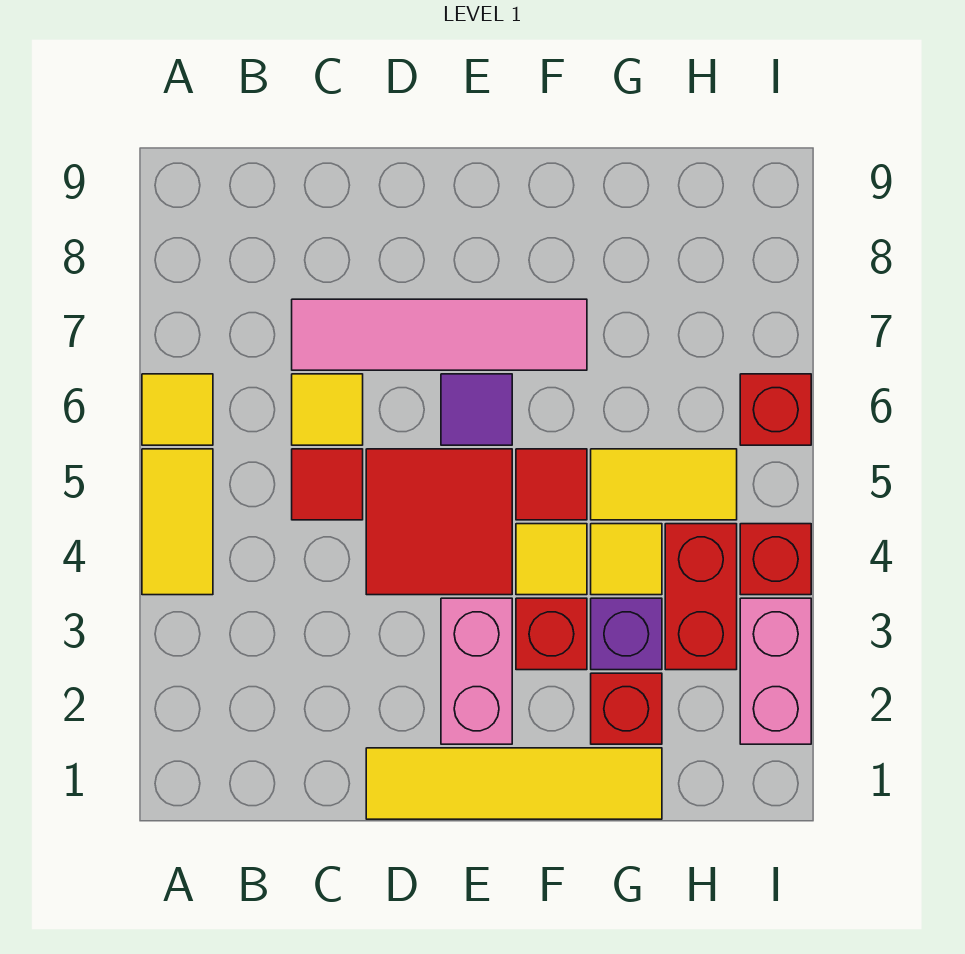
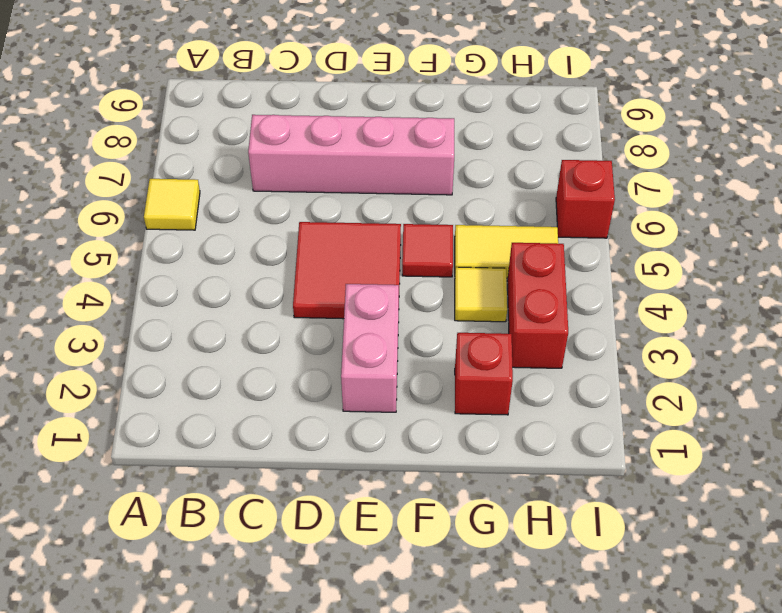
pink 1x4 brick [248,115,454,195] -> pink 1x4 tile [292,299,587,370]
none -> yellow 1x2 tile [142,449,213,595]
none -> red 1x1 tile [292,449,363,520]
none -> yellow 1x1 tile [292,374,363,445]

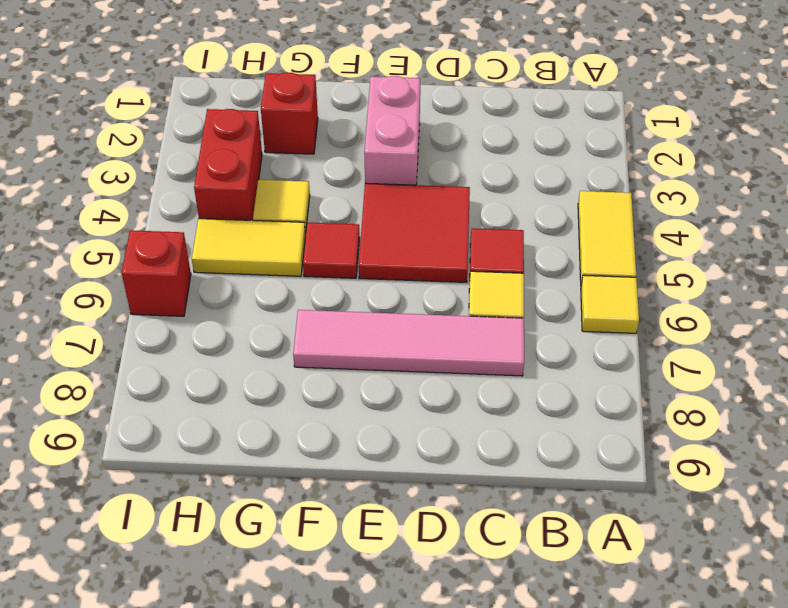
none -> yellow 1x4 tile [366,748,662,819]
none -> purple 1x1 tile [441,374,512,445]
none -> red 1x1 brick [516,598,587,670]

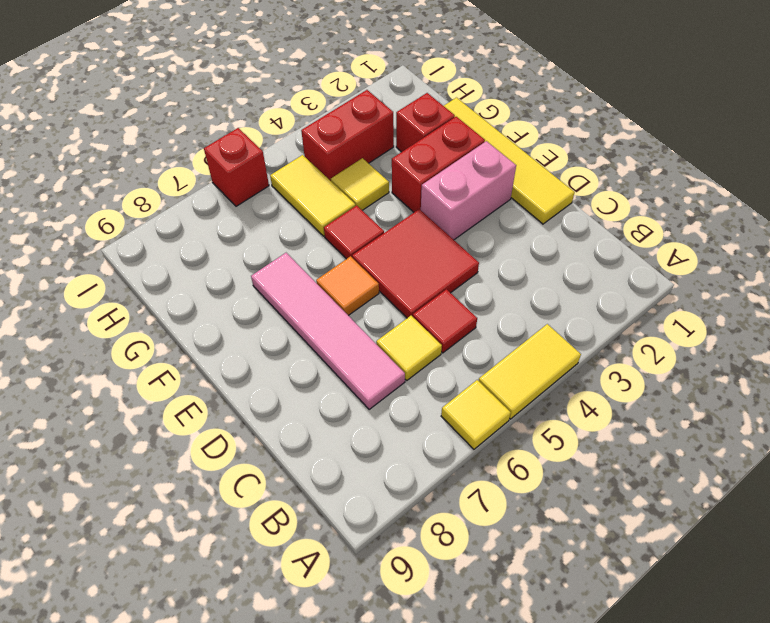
orange 1x1 tile [316,256,379,315] -> purple 1x1 tile [441,374,512,445]
red 1x2 brick [392,117,485,212] -> red 1x1 brick [516,598,587,670]
none -> yellow 1x1 tile [516,524,587,595]
none -> purple 1x1 brick [591,598,662,670]
none -> pink 1x2 brick [740,598,811,744]

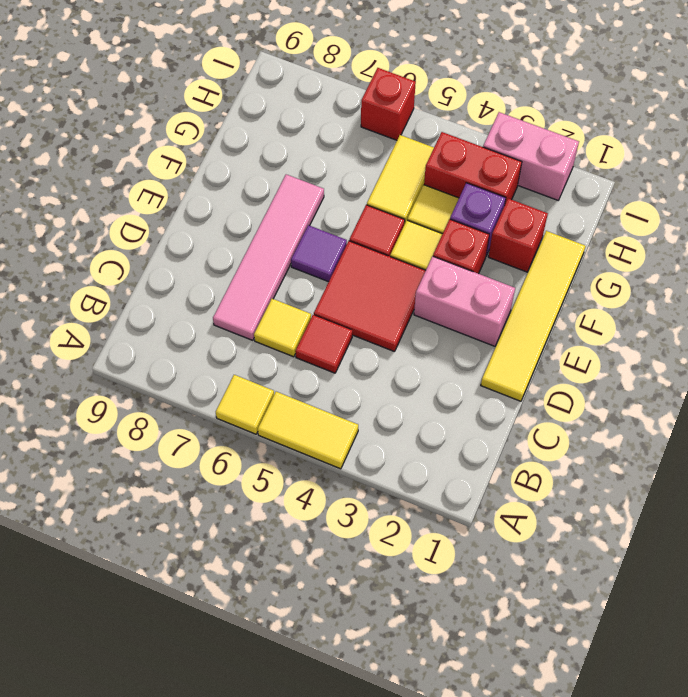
none -> red 1x1 brick [740,524,811,595]

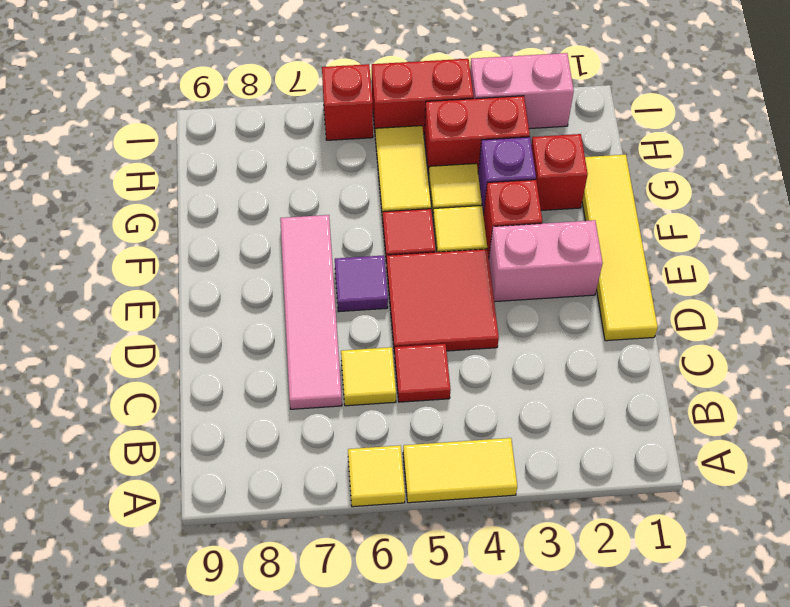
red 1x2 brick [372,59,473,135] -> red 1x1 brick [740,524,811,595]

